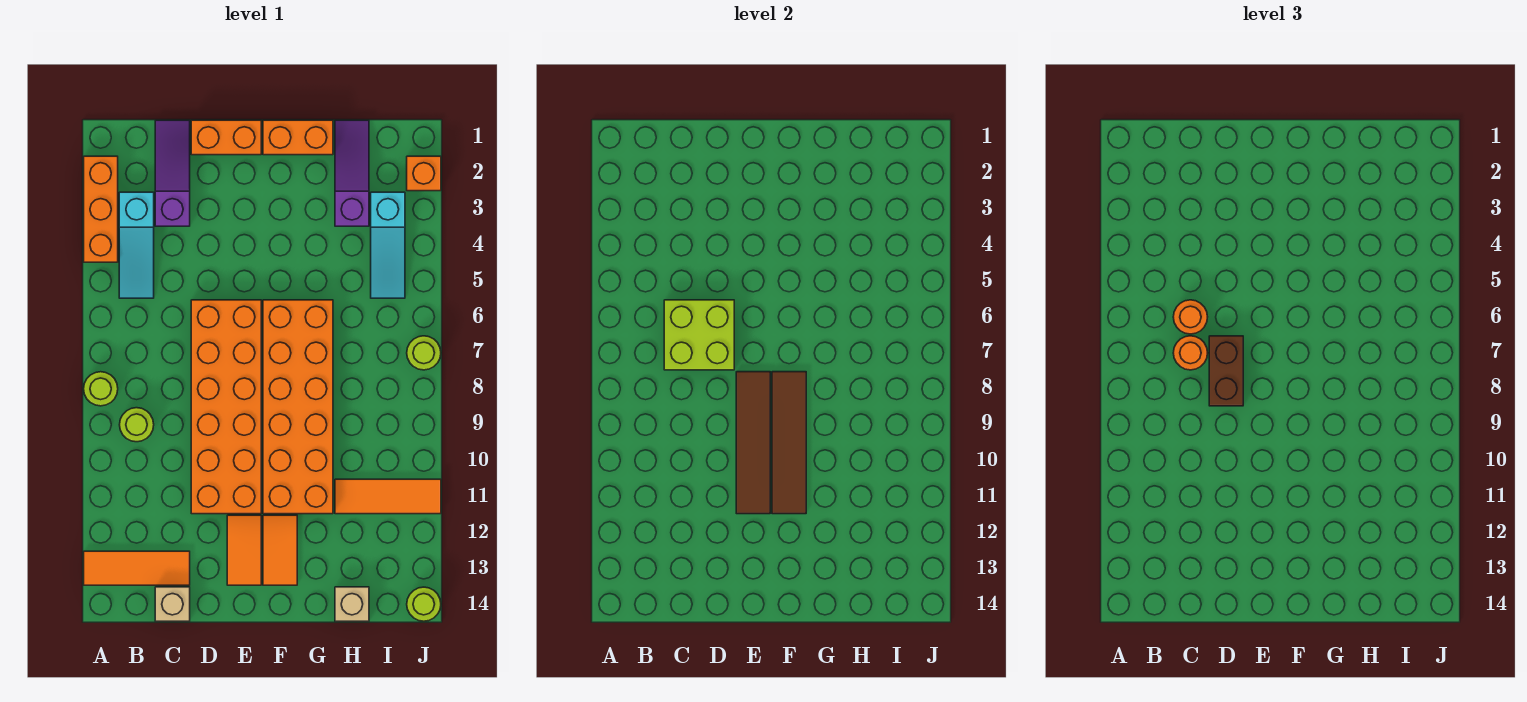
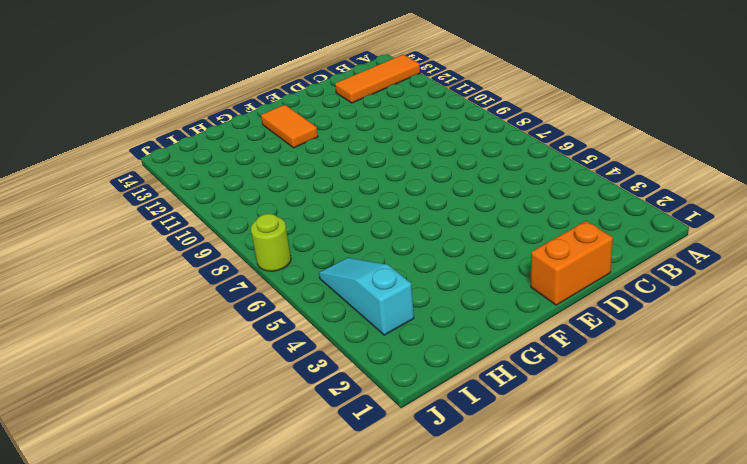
none -> orange 1x3 brick [84,156,118,262]
none -> lime 1x1 round brick [84,372,118,406]
none -> cyan 1x3 slope [119,192,154,298]

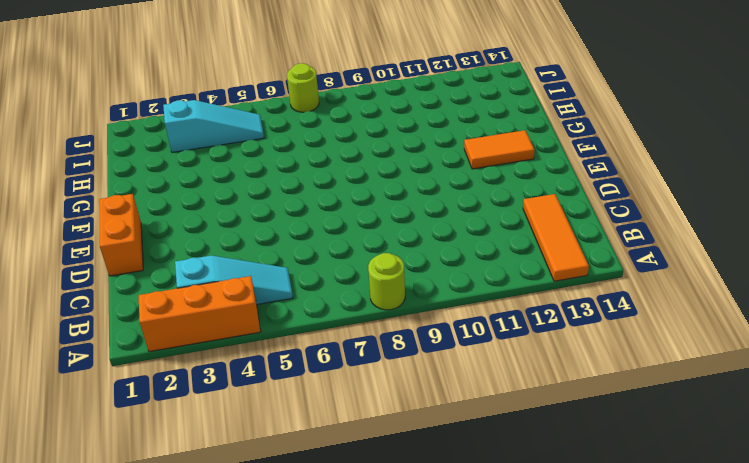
none -> lime 1x1 round brick [120,408,154,442]
none -> purple 1x3 slope [155,120,190,226]
none -> tan 1x1 brick [155,587,190,621]

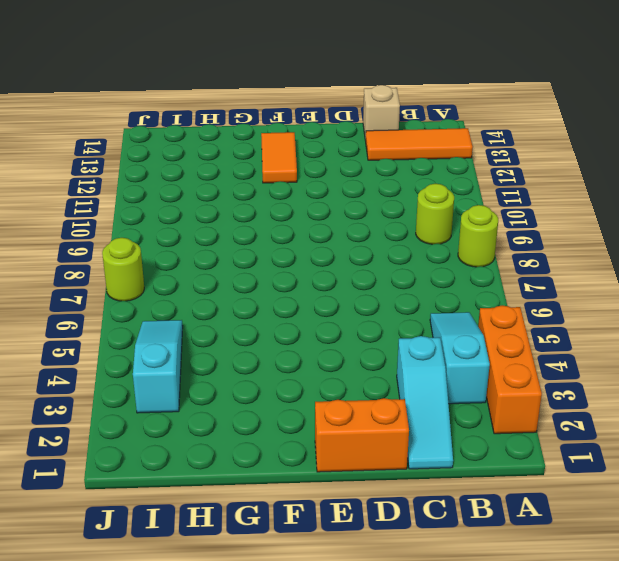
cyan 1x3 slope [397,336,453,469] -> purple 1x3 slope [155,120,190,226]
none -> orange 2x6 brick [191,300,261,514]
none -> orange 1x2 tile [227,515,261,585]
none -> orange 1x2 brick [263,120,333,155]

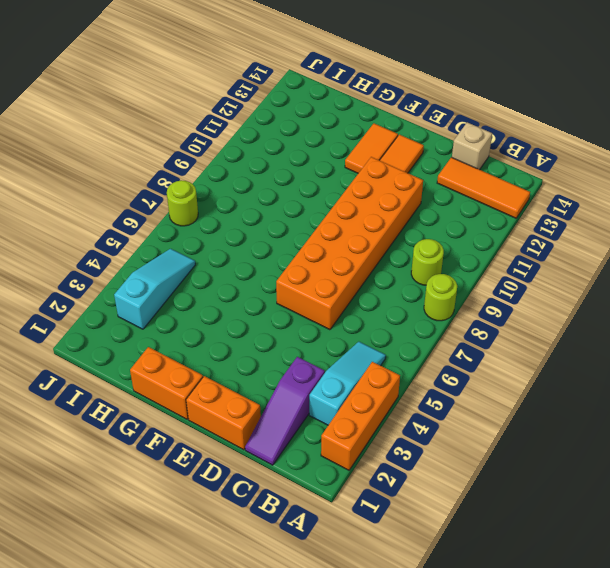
none -> orange 2x6 brick [263,300,333,514]
none -> purple 1x3 slope [335,120,369,226]
none -> orange 1x3 tile [335,479,441,514]

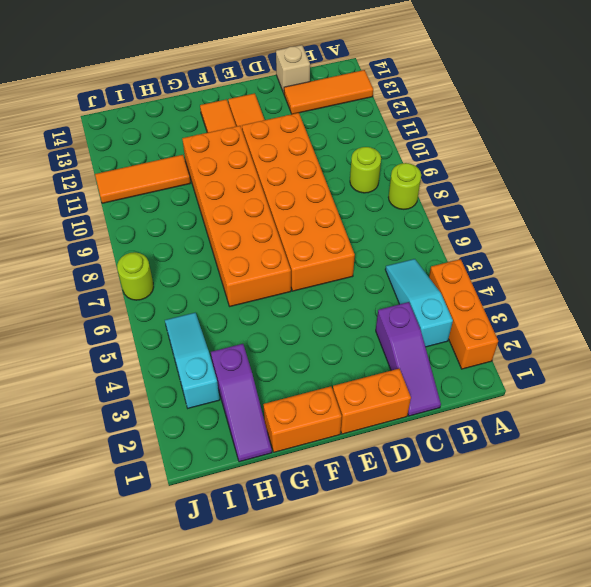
none -> tan 1x1 brick [335,587,369,621]
none -> orange 1x1 brick [407,156,441,191]
none -> lime 1x1 round brick [407,587,441,621]

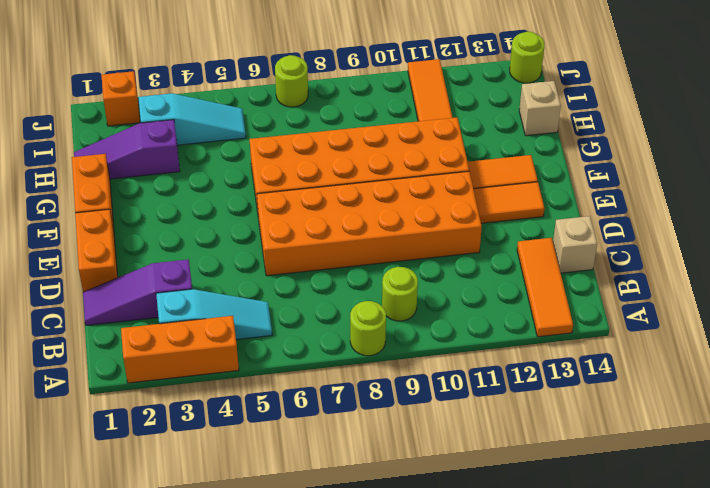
none -> lime 2x2 brick [664,300,734,370]
none -> brown 1x4 tile [736,372,770,514]
none -> brown 1x4 tile [772,372,806,514]

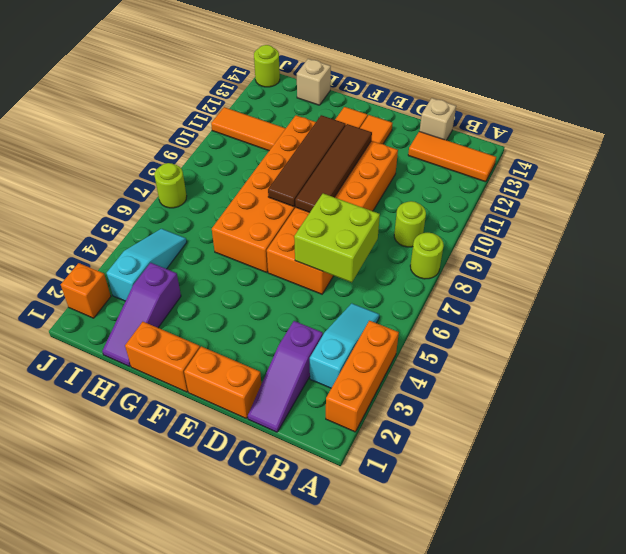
none -> orange 1x1 round brick [1173,300,1207,334]
none -> orange 1x1 round brick [1173,336,1207,370]
none -> brown 1x2 brick [1209,336,1243,406]

